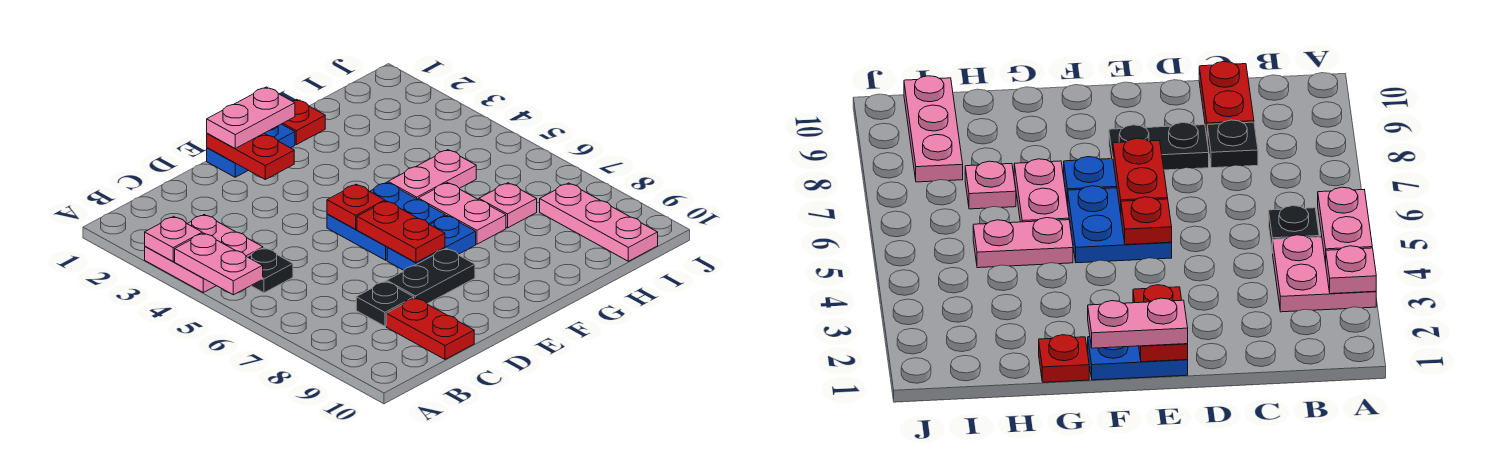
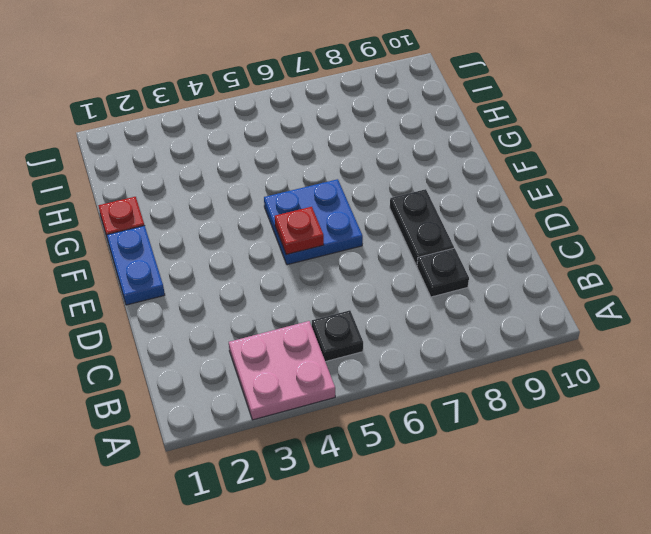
none -> red 1x2 plate [386,298,474,359]
none -> blue 1x2 plate [387,216,476,270]
none -> pink 1x2 plate [388,150,476,199]

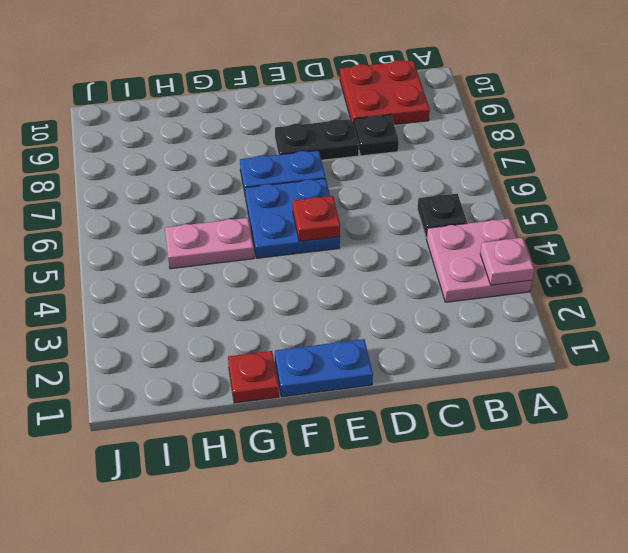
red 2x2 plate [340,60,430,125] -> red 1x2 plate [386,298,474,359]
none -> pink 1x2 plate [418,183,506,244]
none -> pink 1x1 plate [479,183,537,228]
none -> pink 1x3 plate [540,183,658,261]

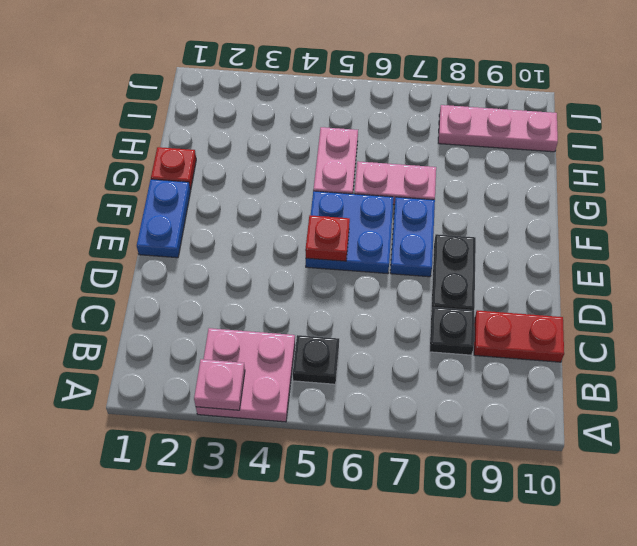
none -> pink 1x1 plate [479,183,537,228]
none -> pink 1x2 plate [175,233,263,295]
none -> red 1x2 plate [207,134,294,179]

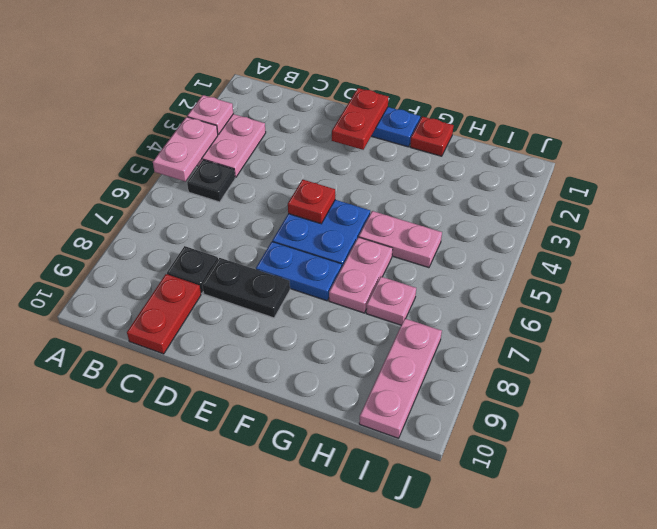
none -> red 1x2 plate [357,201,445,263]
none -> pink 1x2 plate [207,87,295,148]

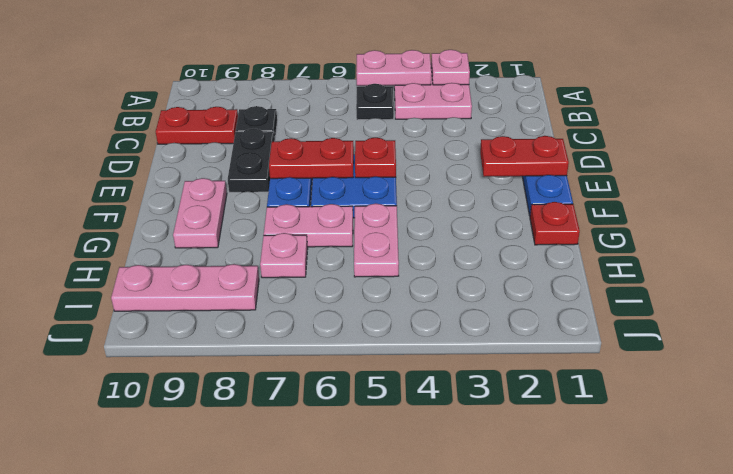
pink 1x2 plate [173,178,227,248] -> pink 1x2 plate moved to [207,87,295,148]

